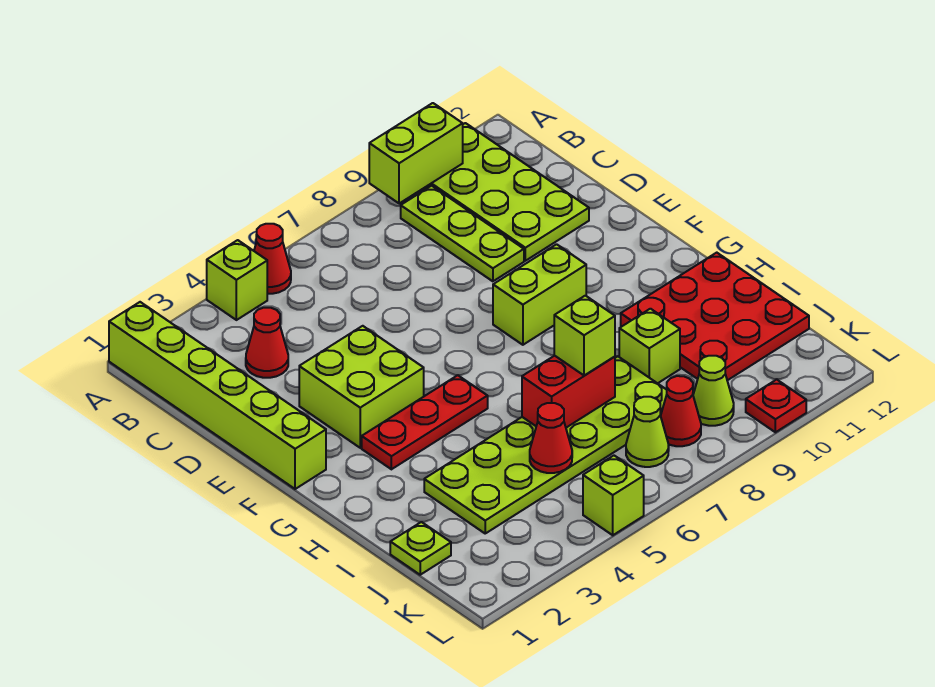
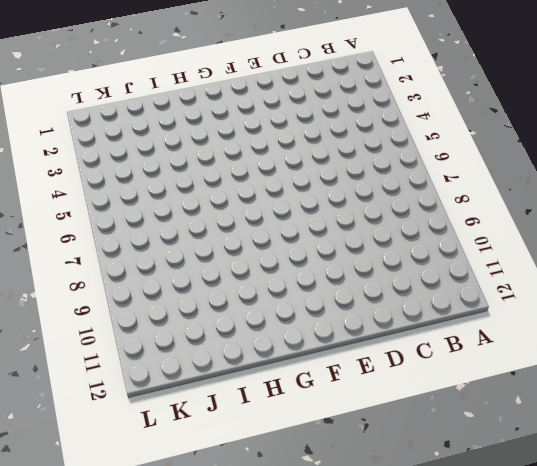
none -> lime 1x6 brick [109,302,326,489]
none -> lime 1x1 brick [207,240,267,320]
none -> red 1x1 cone [254,224,291,294]

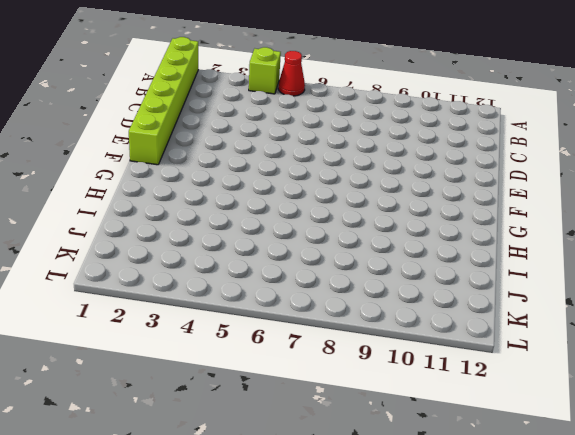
none -> lime 2x4 plate [422,123,589,261]
none -> lime 1x3 plate [401,186,524,281]
none -> red 1x1 cone [246,308,288,378]

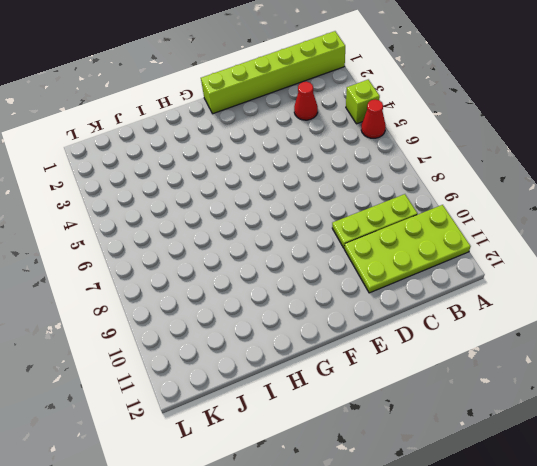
none -> lime 2x2 brick [299,326,424,448]
none -> lime 1x2 brick [493,244,586,345]
none -> red 1x3 plate [362,375,488,469]

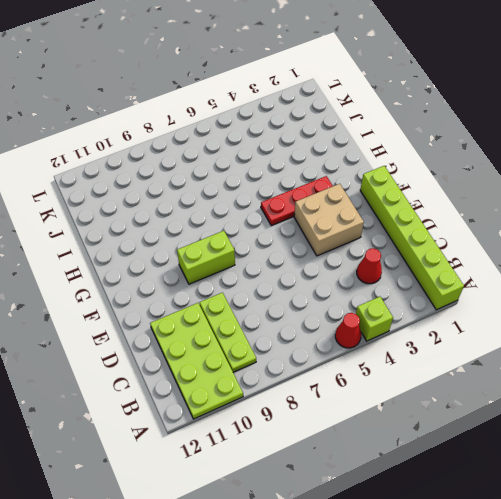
tan 2x2 brick [294,184,364,256] -> lime 2x2 brick [299,326,424,448]
none -> red 3x3 plate [621,253,809,380]
none -> lime 2x6 plate [424,356,667,533]
none -> lime 1x1 brick [619,309,680,383]

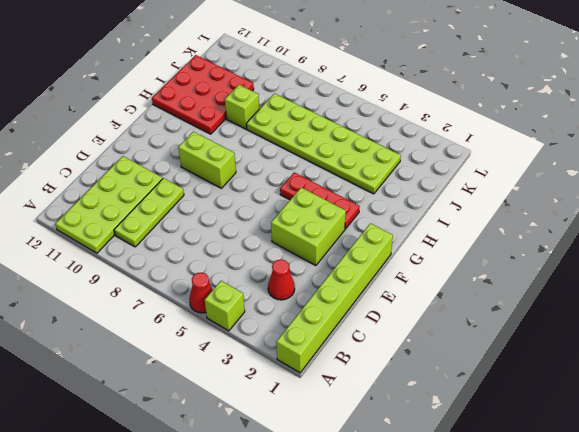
none -> lime 1x1 plate [390,522,451,575]
none -> lime 1x1 cone [626,397,669,467]
none -> red 1x1 cone [661,376,701,446]

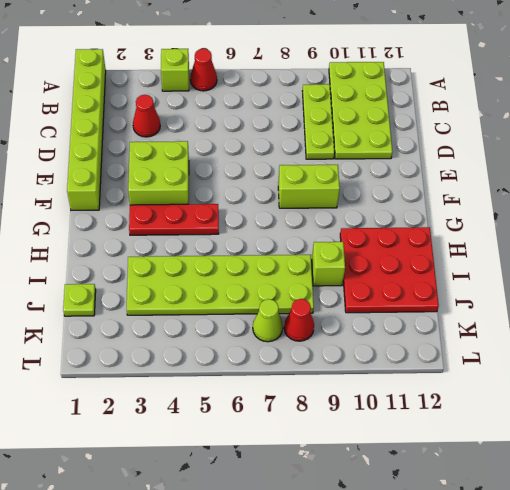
none -> lime 1x1 cone [693,356,734,426]
none -> lime 1x1 brick [583,456,644,535]
none -> red 1x1 plate [746,379,806,432]

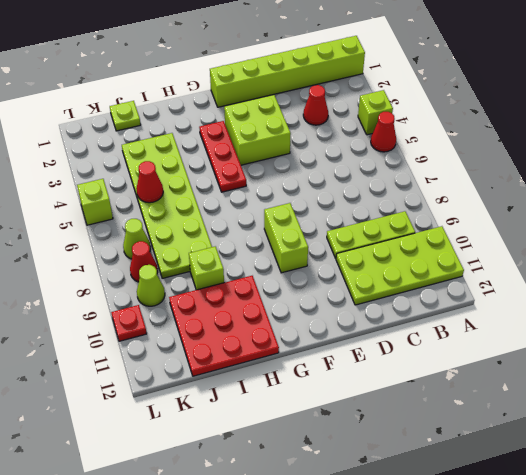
none -> lime 1x2 brick [369,103,463,204]
none -> red 1x2 brick [522,356,615,428]
none -> lime 1x1 brick [554,296,615,375]

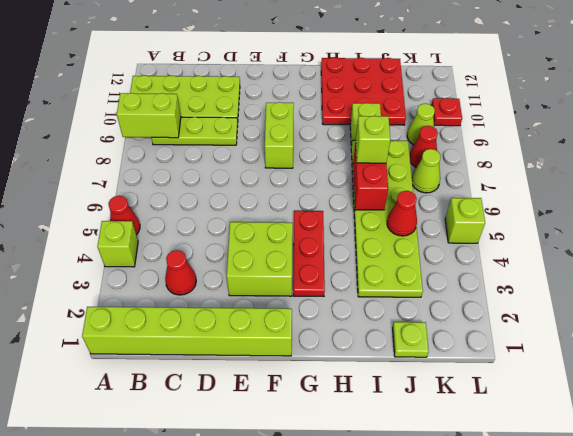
lime 1x2 brick [117,93,181,138] -> lime 1x2 brick turned to [369,103,463,204]

